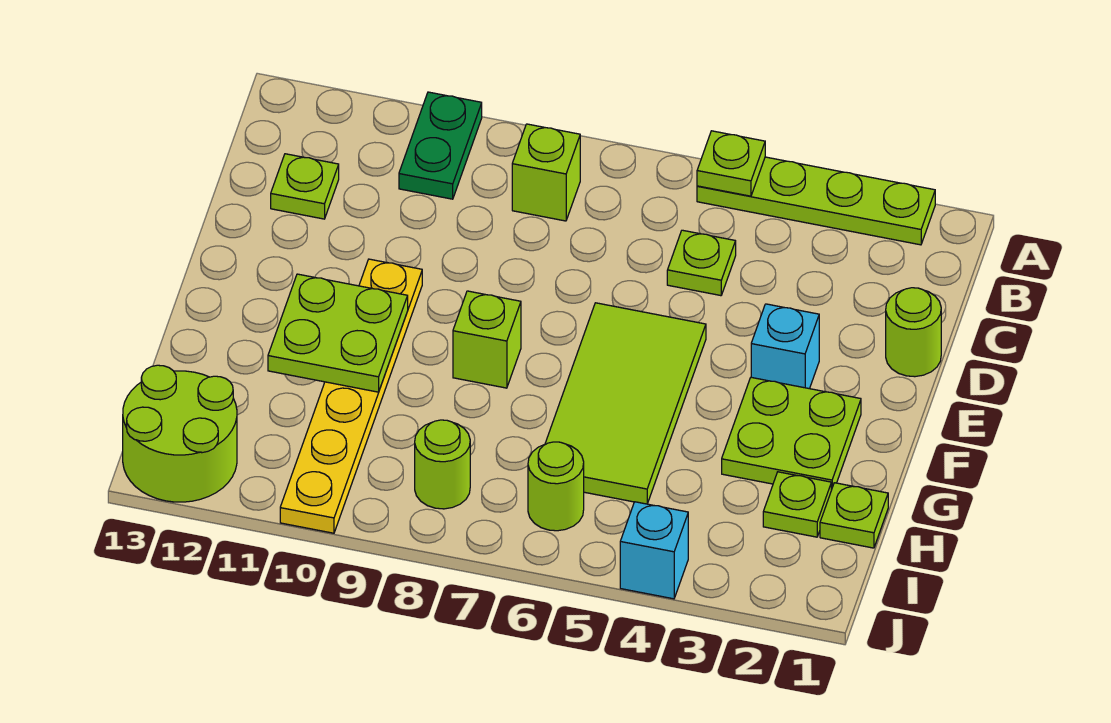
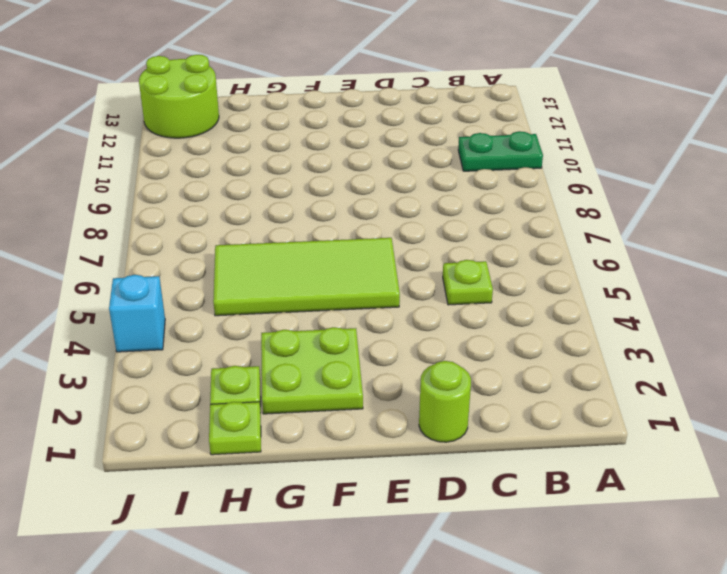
none -> lime 1x4 plate [697,157,935,245]
none -> lime 1x1 brick [512,124,580,221]
none -> lime 1x1 plate [271,154,339,219]

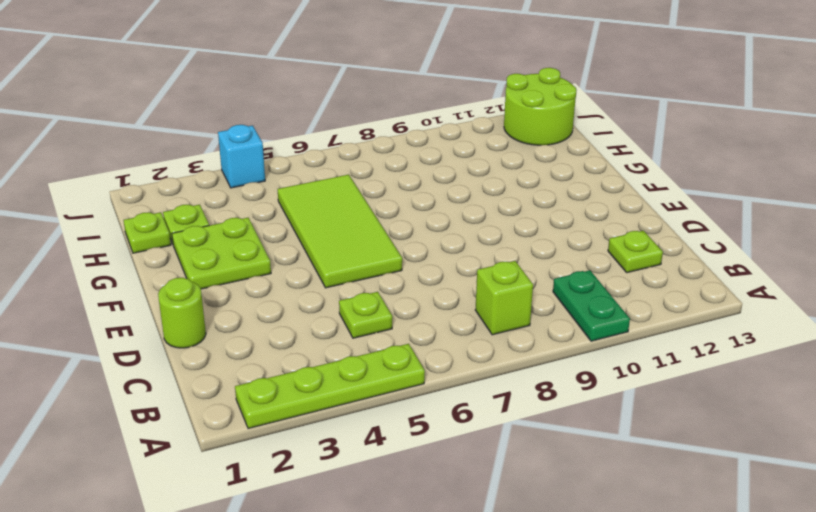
none -> cyan 1x1 brick [751,304,819,389]
none -> yellow 1x6 plate [280,259,422,533]
none -> lime 1x1 brick [453,291,521,388]

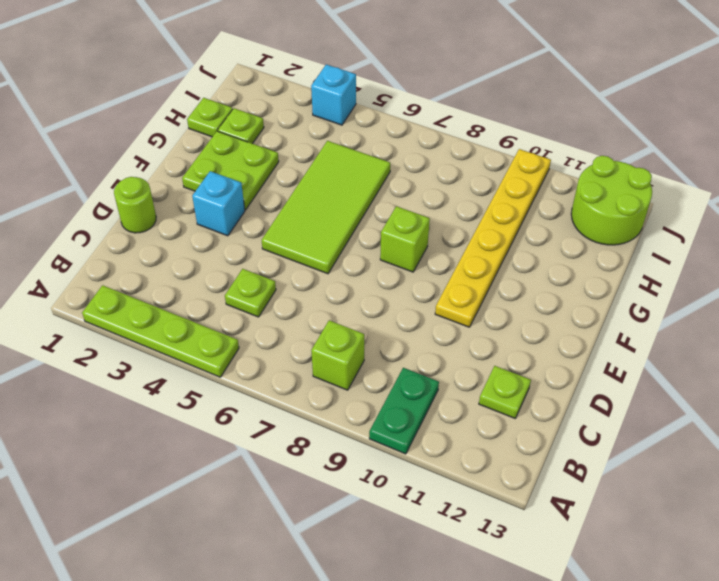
none -> lime 1x1 round brick [528,442,584,531]
none -> lime 1x1 round brick [415,420,470,509]
none -> lime 1x1 plate [697,131,765,196]

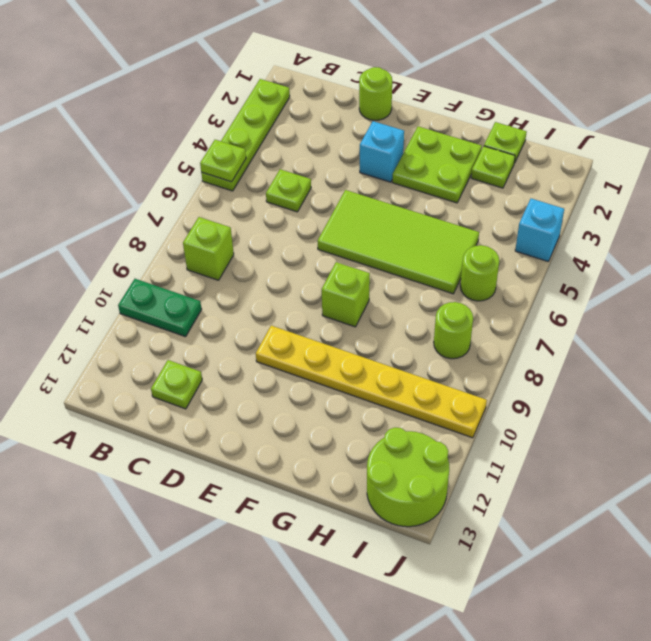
none -> lime 2x2 plate [268,274,408,392]

